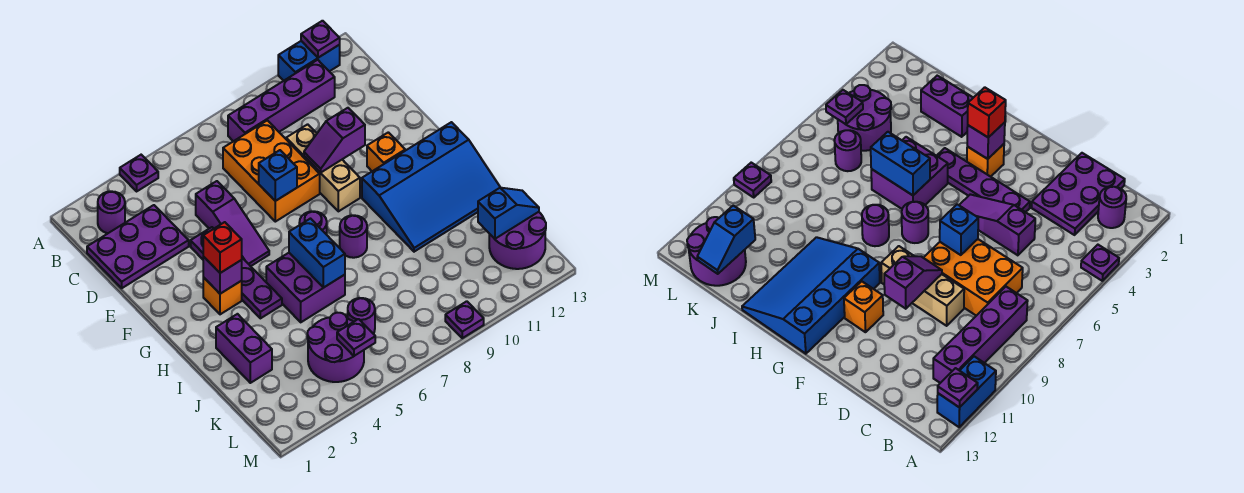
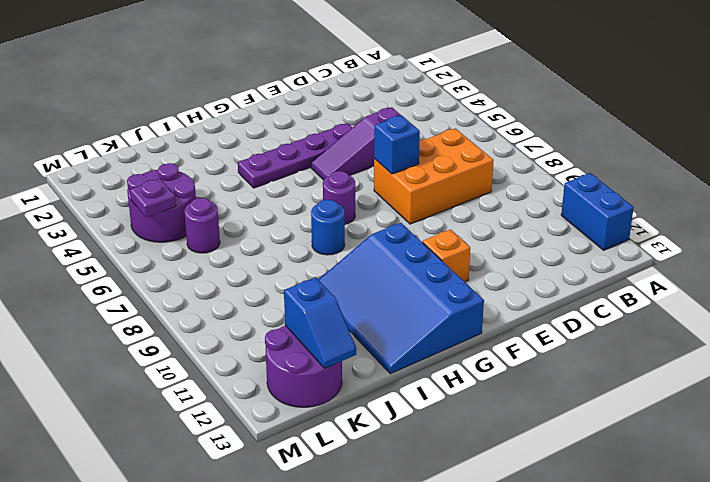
blue 1x1 round brick [311,200,345,255] -> purple 1x1 round brick [340,215,367,258]
none -> purple 1x1 plate [120,155,158,191]
none -> purple 1x1 round brick [98,191,125,233]
none -> purple 1x4 brick [228,60,335,141]

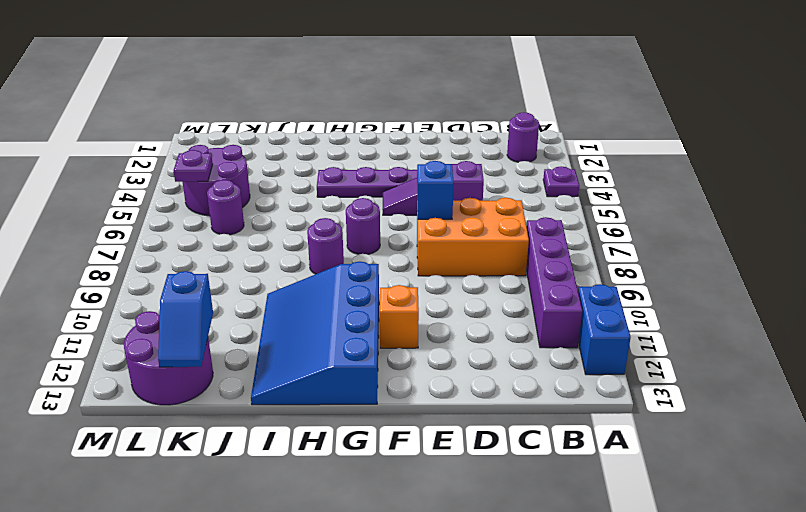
none -> purple 2x3 plate [87,205,189,288]
none -> tan 1x3 brick [286,124,360,211]
none -> orange 1x1 brick [203,277,242,314]

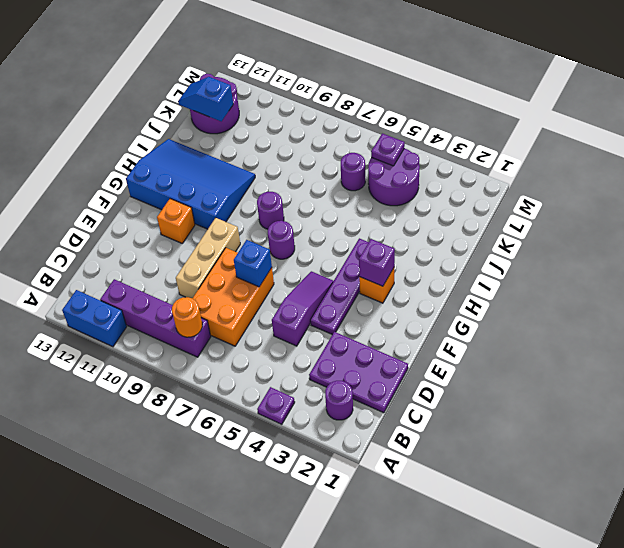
orange 1x1 round brick [172,297,202,337] -> none
none -> purple 2x2 brick [266,253,345,322]
none -> purple 1x2 brick [216,314,272,383]
none -> purple 1x1 plate [445,301,484,338]

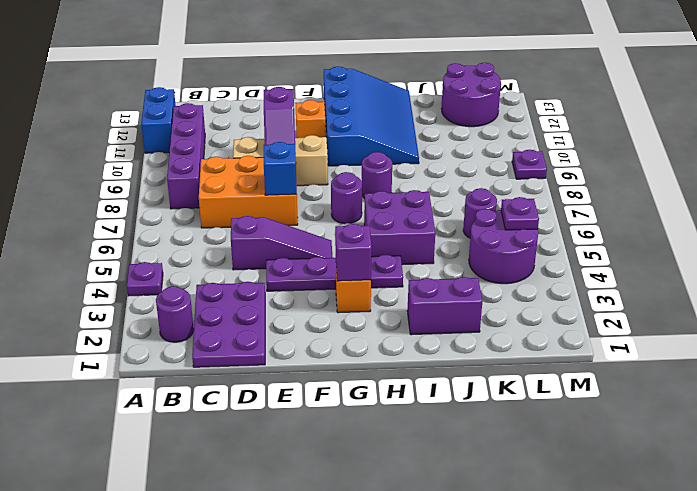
none -> purple 1x1 plate [301,21,340,58]
none -> blue 1x2 brick [289,219,345,288]
none -> blue 1x2 slope [478,188,539,239]

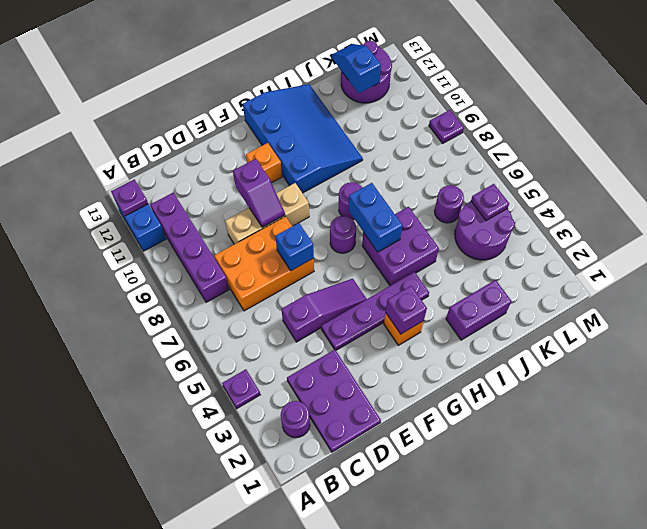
blue 1x2 brick [348,183,402,252] -> blue 1x2 brick turned to [289,219,345,288]
none -> red 1x1 brick [203,222,242,273]

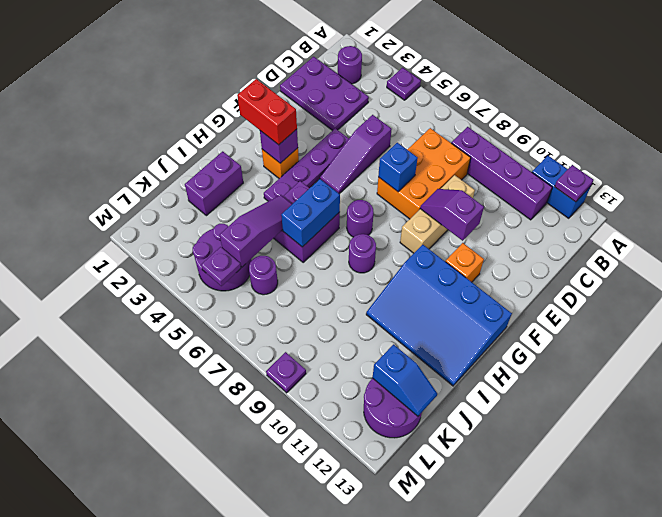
red 1x2 brick [237,79,297,145] -> red 1x1 brick [203,222,242,273]
purple 1x3 slope [220,195,292,267] -> none

